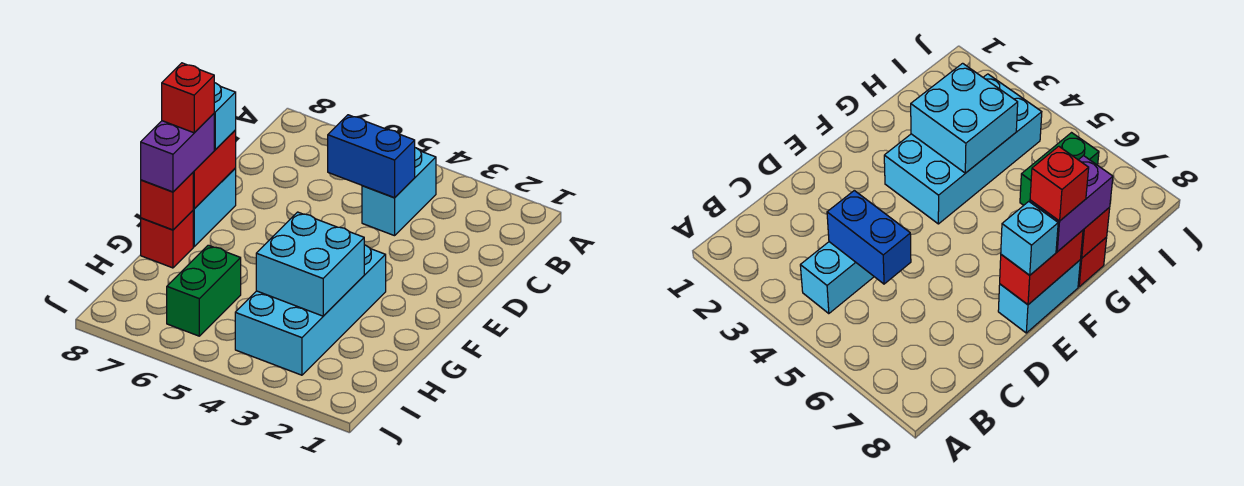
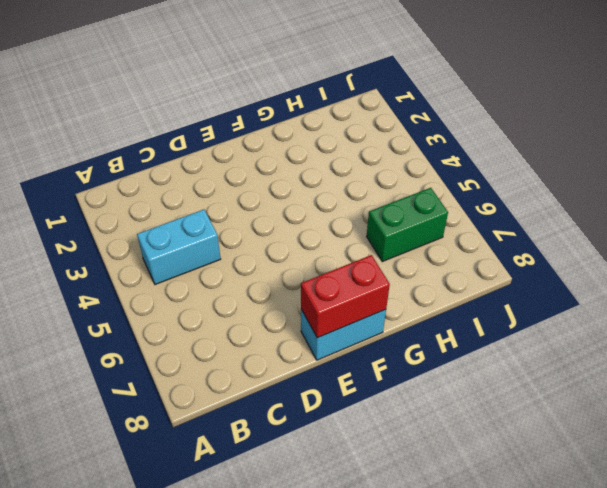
none -> cyan 2x4 brick [235,245,386,375]
none -> red 1x1 brick [141,211,193,268]
none -> blue 1x2 brick [328,115,415,198]

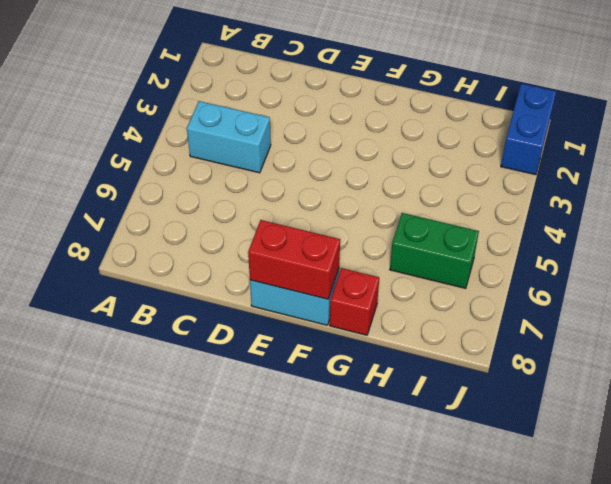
blue 1x2 brick [501,83,556,175] -> blue 1x2 brick moved to [328,115,415,198]
none -> cyan 2x4 brick [235,245,386,375]
none -> cyan 2x2 brick [256,212,364,316]
none -> red 1x1 brick [141,173,193,230]

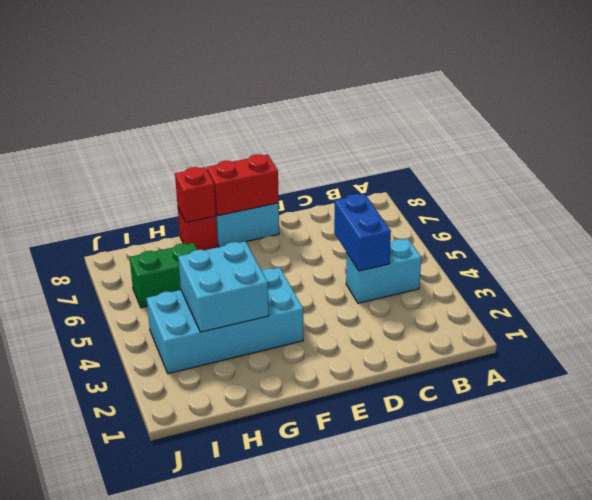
none -> cyan 1x1 brick [214,83,236,150]
none -> purple 1x2 brick [141,114,214,192]
none -> red 1x1 brick [162,63,214,133]

